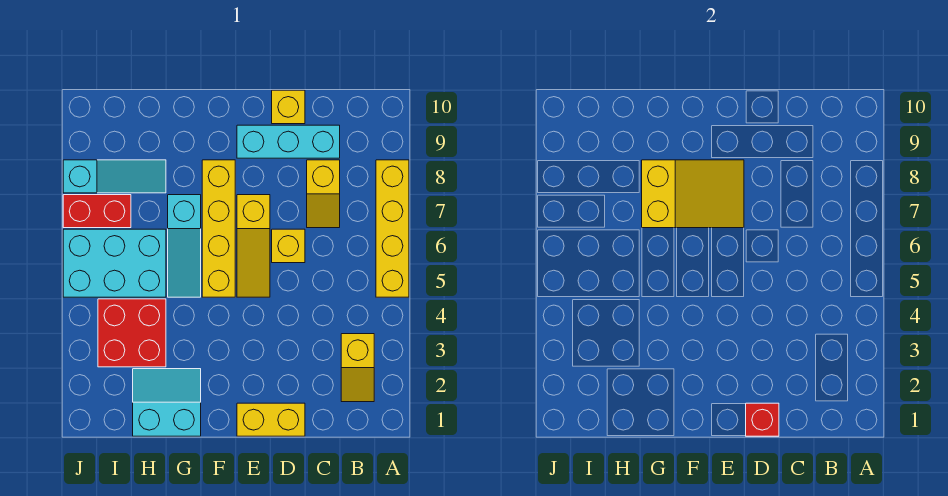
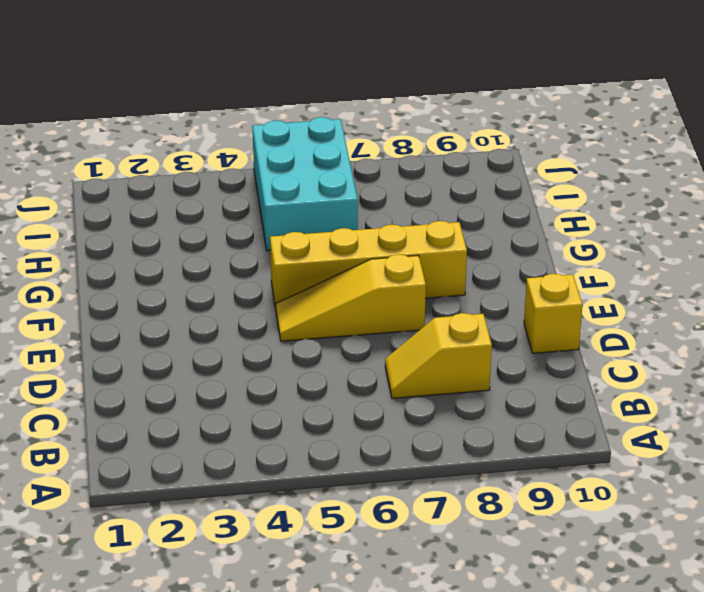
none -> yellow 1x4 brick [376,160,409,297]
none -> yellow 1x2 slope [341,334,374,402]
none -> cyan 1x3 brick [237,125,340,158]

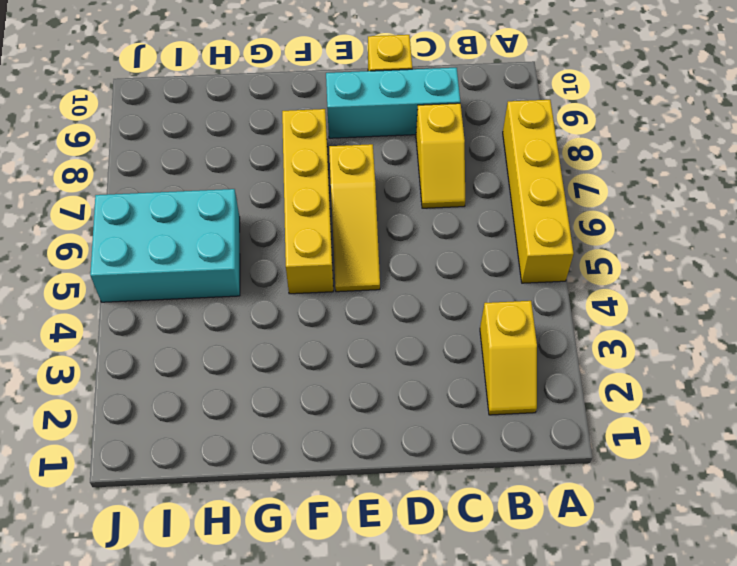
none -> yellow 1x2 brick [237,403,305,436]
none -> yellow 1x1 brick [272,229,305,263]
none -> cyan 2x2 slope [133,369,201,436]

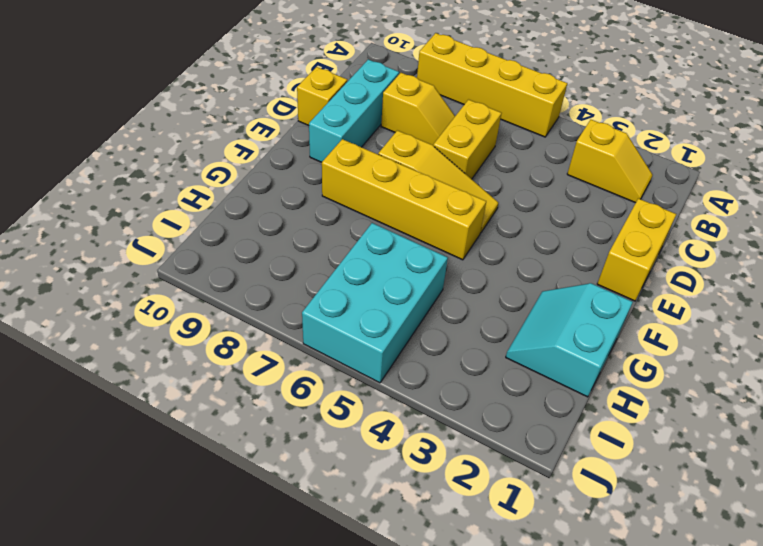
yellow 1x2 brick [433,100,502,179] -> yellow 1x1 brick [272,229,305,263]
none -> cyan 1x3 slope [168,195,201,297]
none -> red 2x2 brick [98,299,166,367]
none -> cyan 1x3 slope [63,160,166,193]

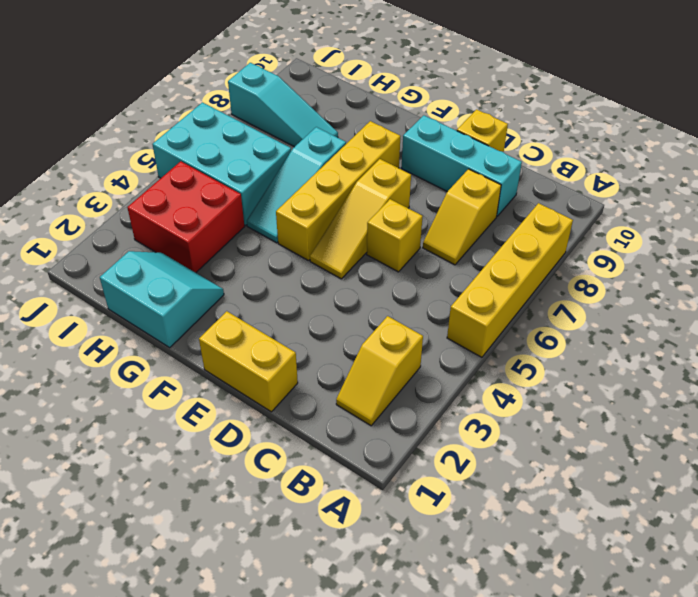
none -> red 1x2 brick [63,195,131,228]
none -> red 1x1 brick [746,403,779,436]
none -> yellow 2x3 slope [642,160,744,228]

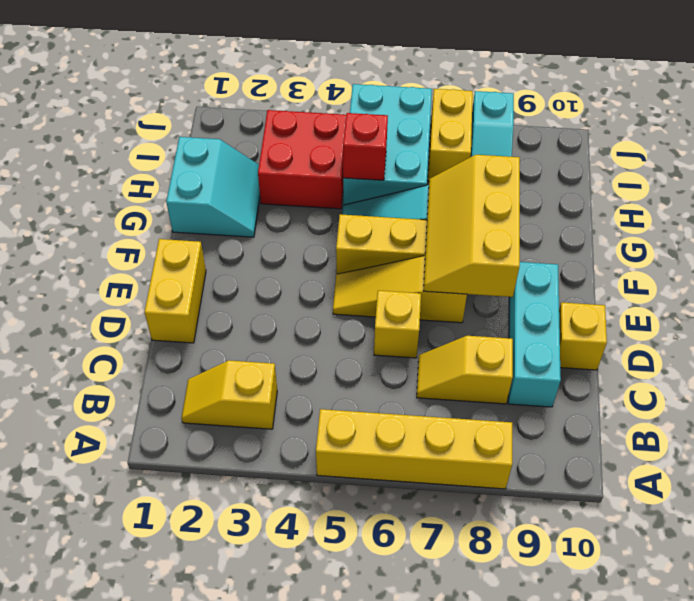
yellow 2x3 slope [424,155,520,297] -> yellow 2x3 slope turned to [642,160,744,228]
red 1x1 brick [343,113,388,180] -> red 1x1 brick moved to [746,403,779,436]
yellow 1x2 brick [428,89,473,181] -> red 1x2 brick [63,195,131,228]

